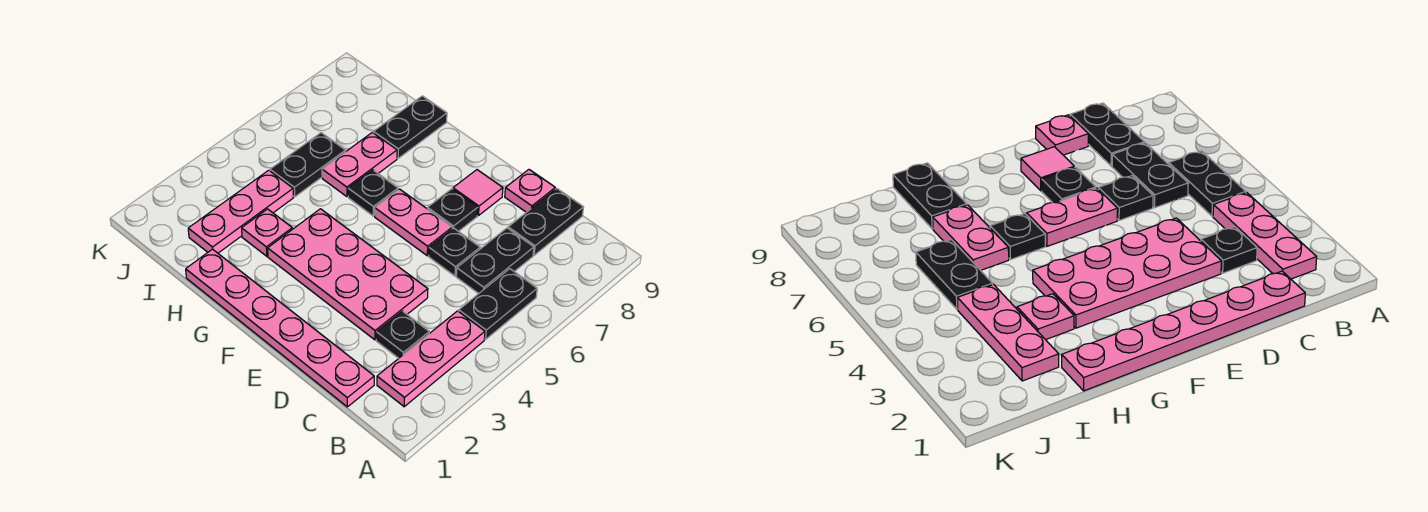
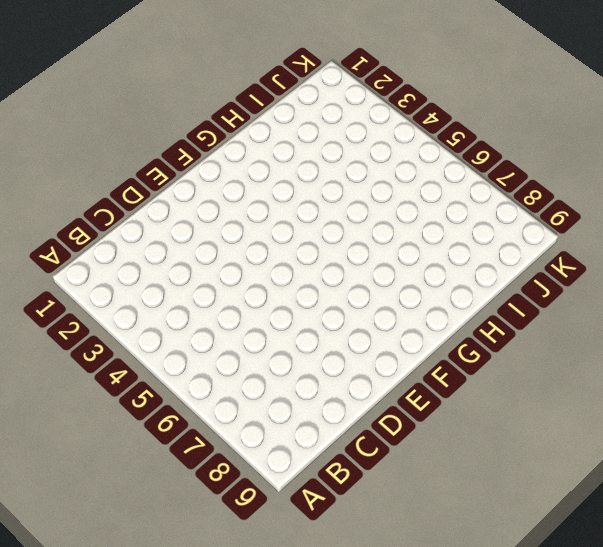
none -> pink 1x3 plate [377,311,485,407]
none -> black 1x2 plate [459,269,537,339]
none -> pink 1x6 plate [186,249,374,407]

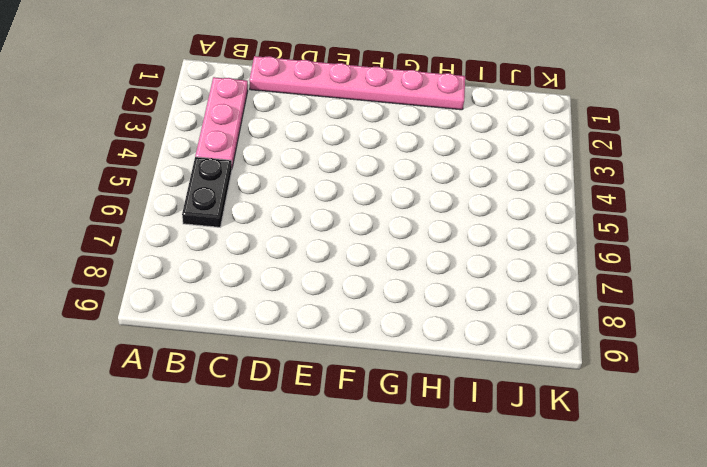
none -> black 1x1 plate [376,311,429,358]
none -> black 1x2 plate [456,228,534,294]
none -> black 1x2 plate [508,188,584,255]

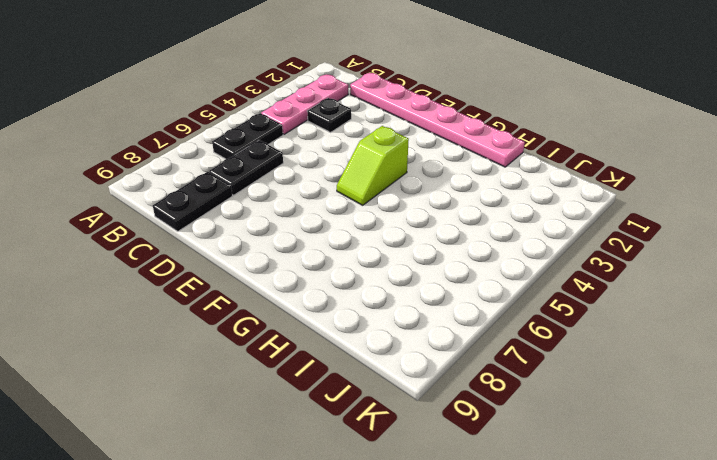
lime 1x2 slope [337,126,409,205] -> pink 2x4 plate [268,209,428,340]
none -> black 1x1 plate [429,228,480,276]
none -> pink 1x1 plate [505,170,555,212]
none -> pink 1x2 plate [375,189,452,256]

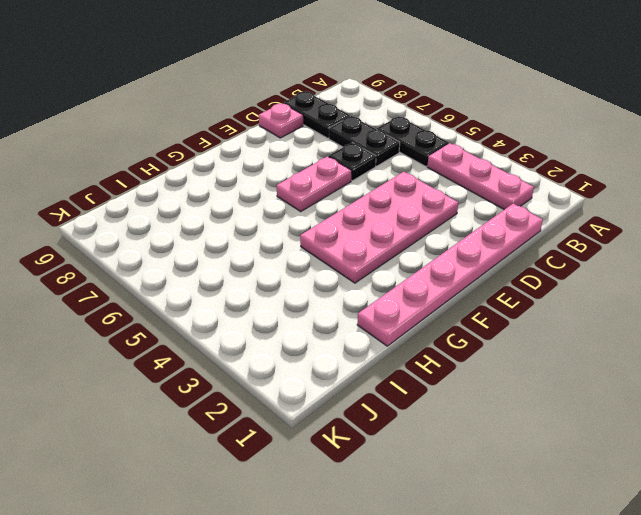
none -> black 1x1 plate [376,311,429,358]
none -> black 1x1 plate [427,189,478,231]
none -> pink 1x1 tile [453,170,503,216]

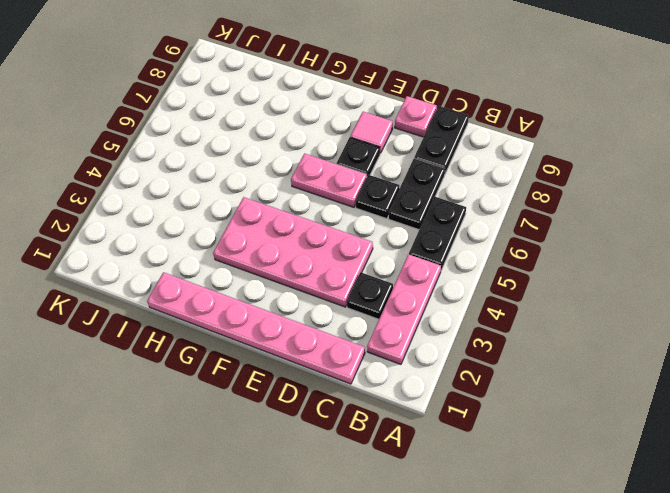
none -> black 1x1 plate [348,170,398,216]
none -> pink 1x1 plate [242,209,292,256]
none -> pink 1x2 plate [322,132,397,197]

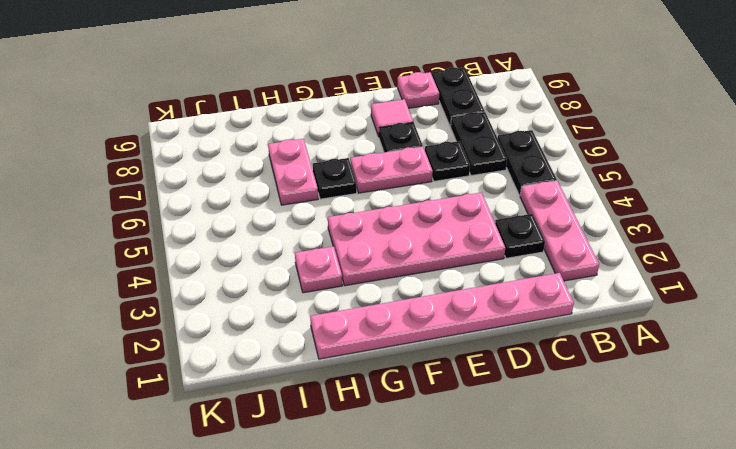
none -> black 1x2 plate [374,96,447,158]
none -> pink 1x3 plate [188,170,293,253]
none -> black 1x2 plate [270,133,346,197]

